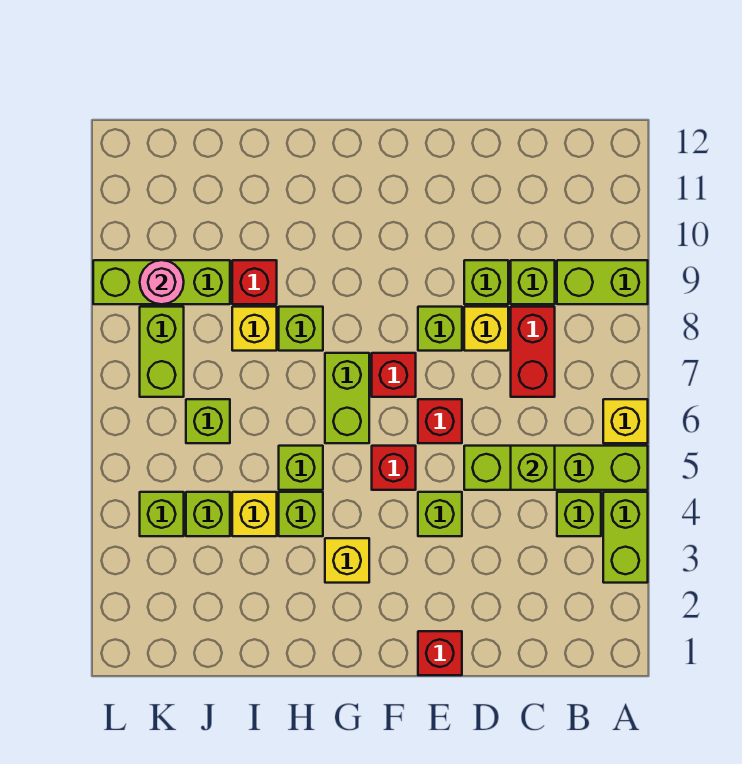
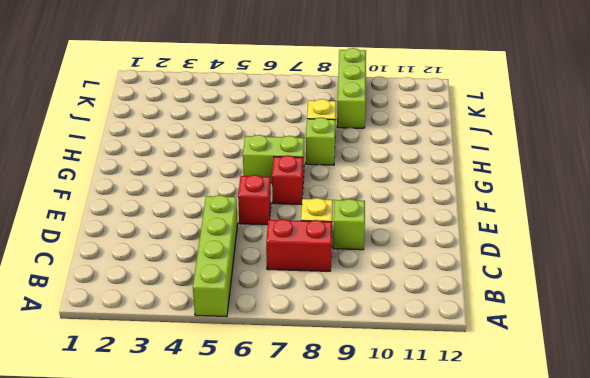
none -> lime 1x2 brick [603,492,648,583]
none -> yellow 1x1 brick [603,399,648,443]
none -> lime 1x2 brick [557,260,648,304]
none -> lime 1x1 brick [557,492,601,536]

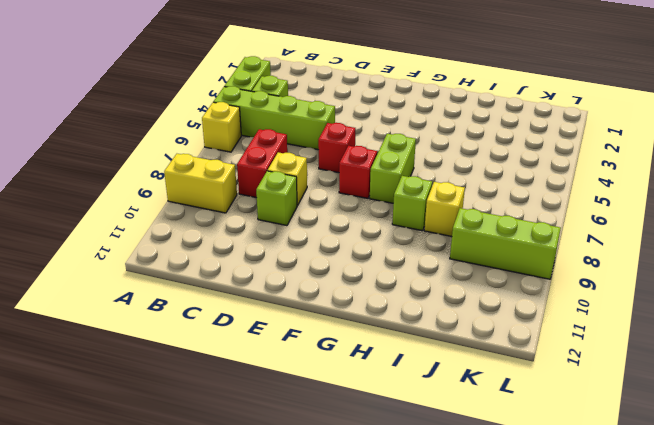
yellow 1x2 brick [164,154,237,213] -> lime 1x2 brick [557,260,648,304]
none -> lime 1x1 brick [511,260,555,304]
none -> red 1x1 brick [418,631,462,675]
none -> lime 1x1 brick [418,492,462,536]
none -> lime 1x1 brick [418,307,462,351]

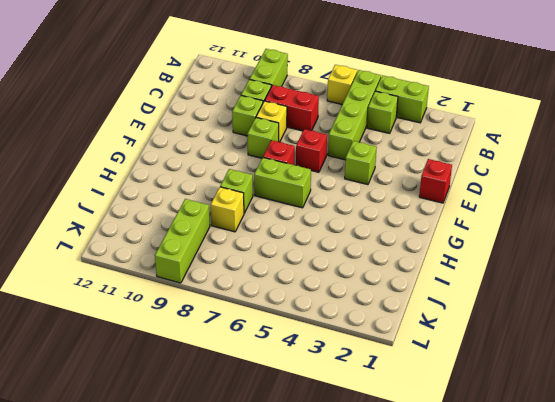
none -> red 1x1 brick [372,446,416,490]
none -> yellow 1x1 brick [325,538,369,583]
none -> lime 1x1 brick [279,492,323,536]
none -> lime 1x1 brick [279,446,323,490]

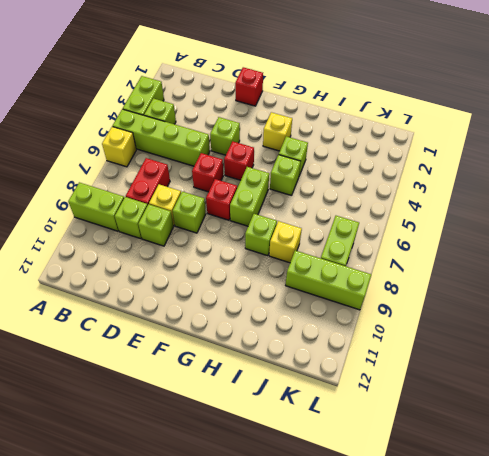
none -> yellow 1x1 brick [232,492,277,536]
none -> red 1x1 brick [232,260,277,304]
none -> lime 1x1 brick [186,492,230,536]
none -> lime 1x1 brick [186,399,230,443]

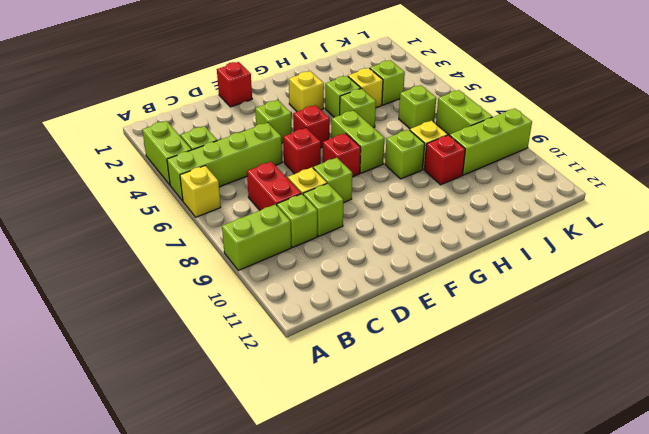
none -> lime 1x1 brick [140,492,184,536]
none -> lime 1x1 brick [511,446,555,490]
none -> pink 1x1 round brick [140,260,184,304]

